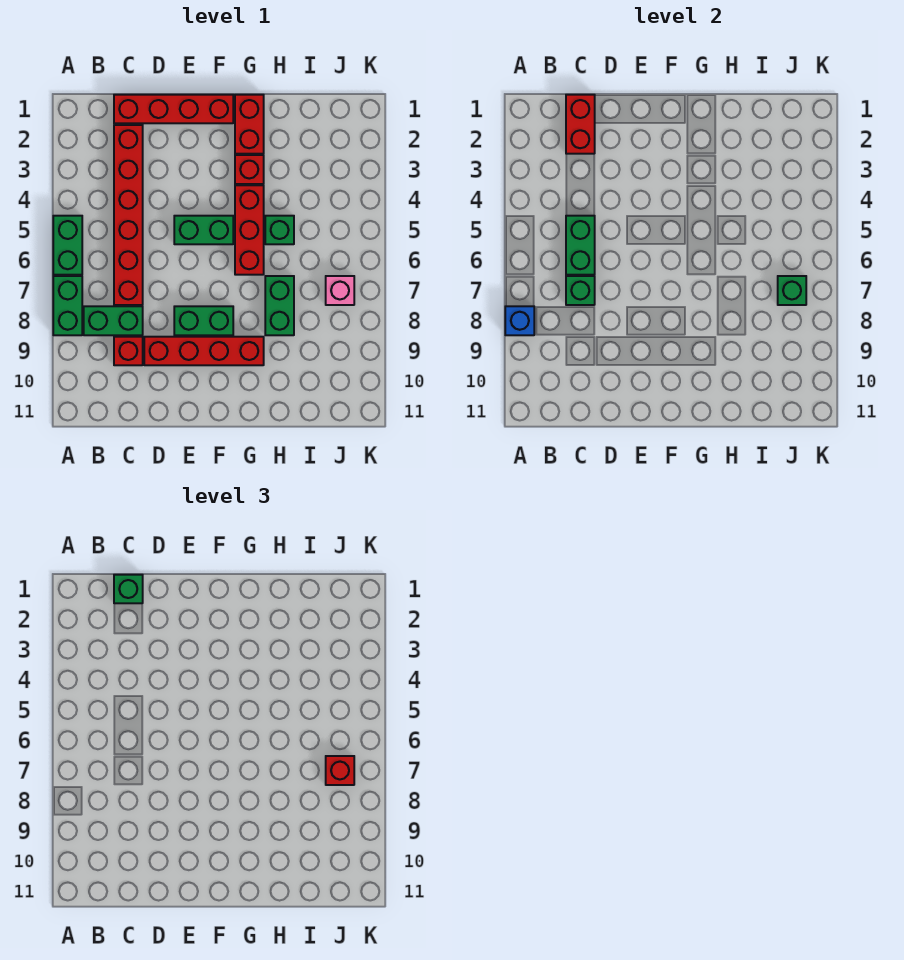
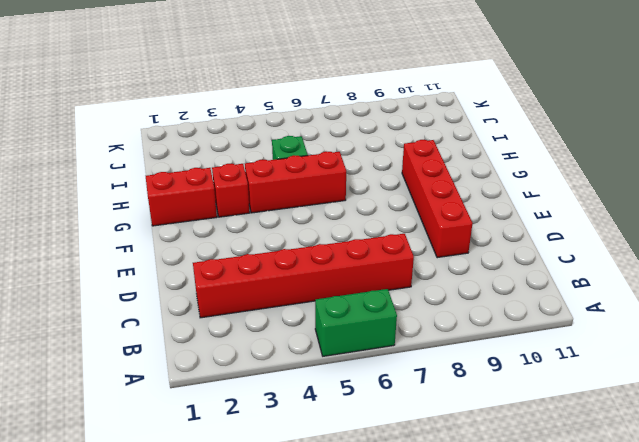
none -> green 1x2 brick [53,276,82,335]
none -> green 1x2 brick [84,306,143,335]
none -> red 1x4 brick [114,95,233,123]

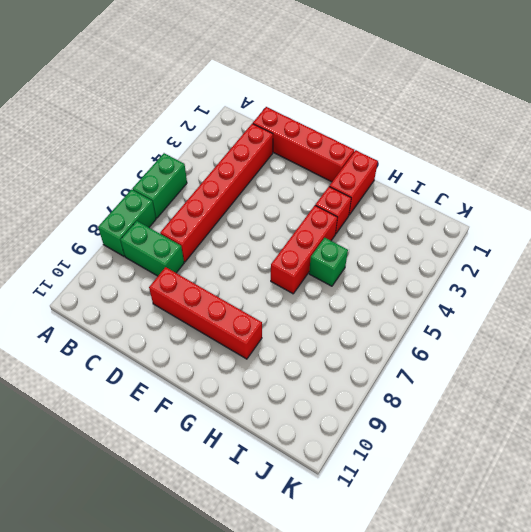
none -> red 1x1 brick [114,337,143,365]
none -> green 1x2 brick [174,216,233,244]
none -> green 1x2 brick [174,306,233,335]

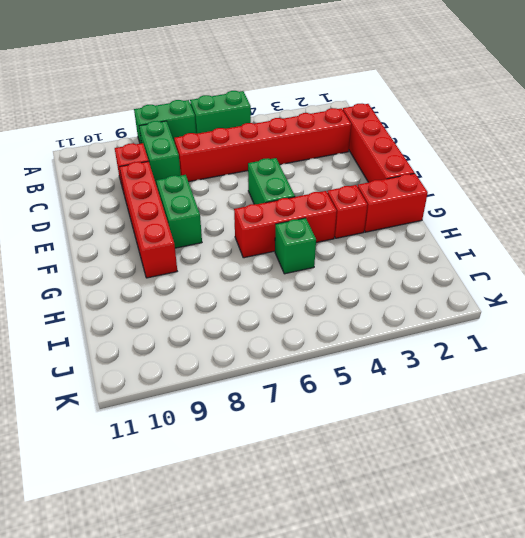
none -> green 1x2 brick [265,276,294,335]
none -> pink 1x1 brick [326,276,354,305]
none -> blue 1x1 brick [505,306,534,335]

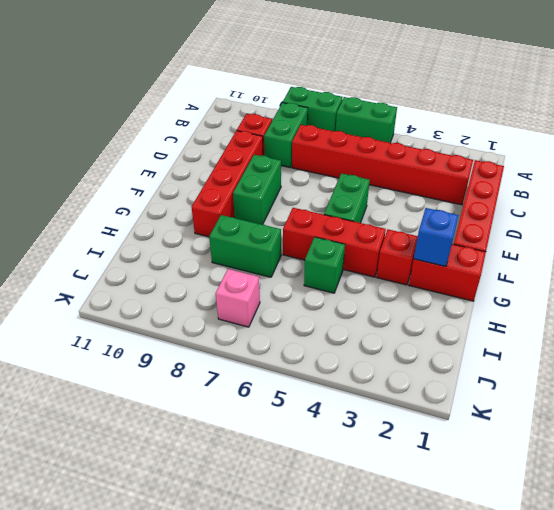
blue 1x1 brick [414,208,459,266] -> blue 1x1 brick moved to [505,306,534,335]
none -> red 1x2 brick [566,95,595,154]
none -> green 1x2 brick [566,216,595,275]
none -> green 1x1 brick [566,276,595,305]

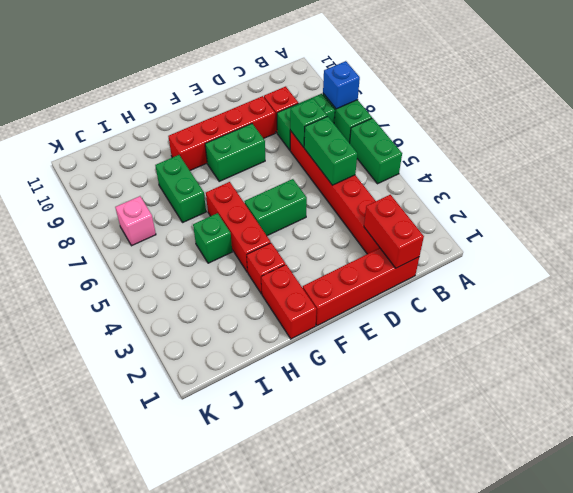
none -> green 1x1 brick [778,276,806,305]
none -> green 1x1 brick [114,575,143,603]
none -> red 1x1 brick [326,756,354,785]

